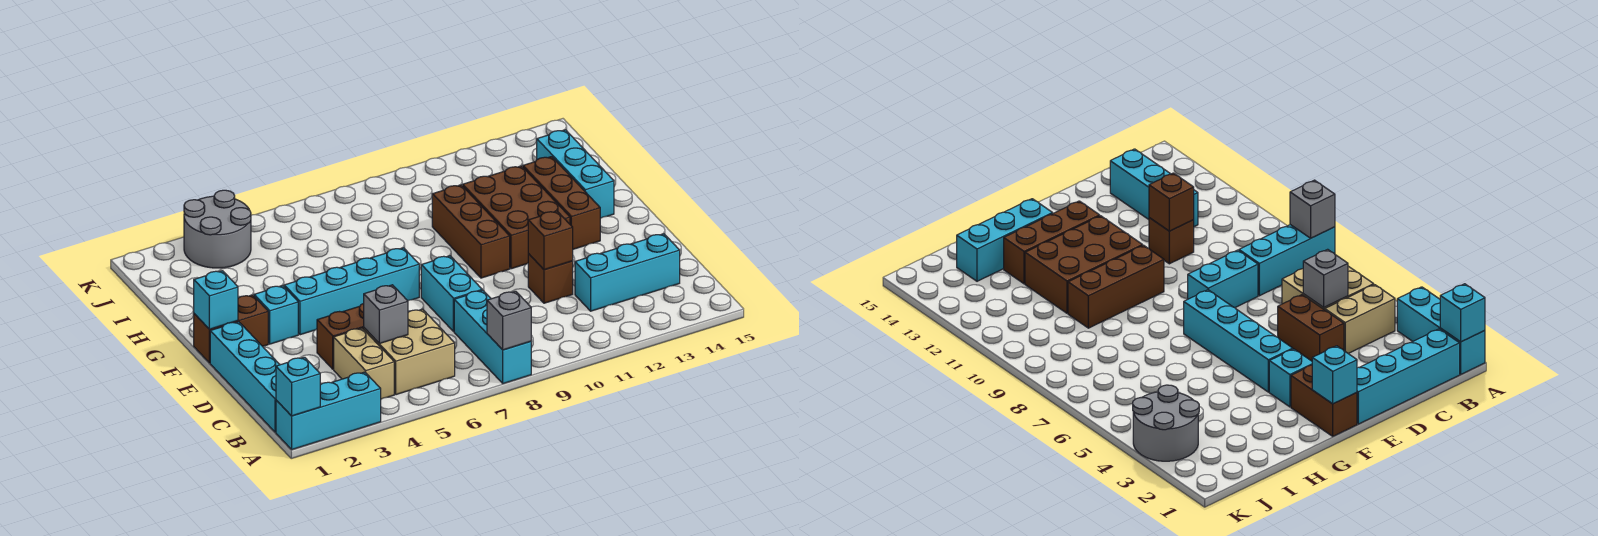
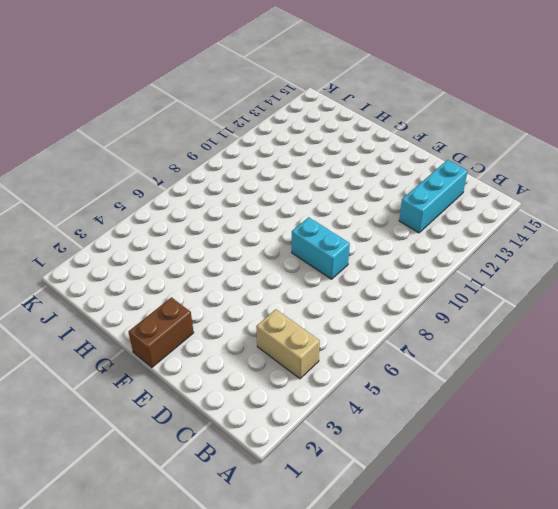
none -> cyan 1x3 brick [276,372,381,449]
none -> cyan 1x3 brick [454,290,531,384]
none -> cyan 1x4 brick [210,322,280,432]

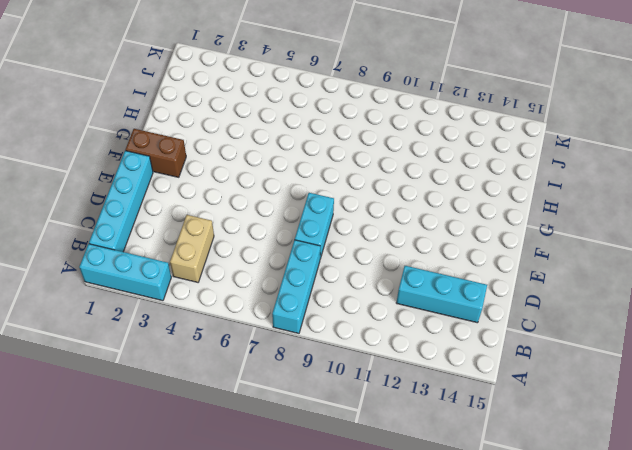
none -> tan 2x2 brick [364,309,455,395]
none -> brown 1x2 brick [317,303,364,369]
none -> brown 1x1 brick [528,254,573,303]

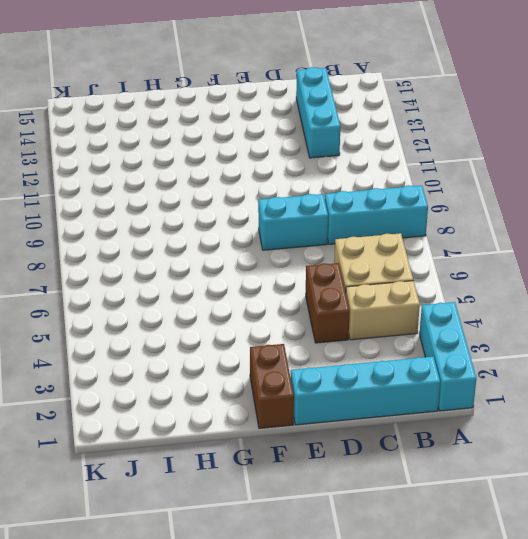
none -> brown 1x1 brick [528,254,573,303]
none -> cyan 1x1 brick [254,286,298,344]
none -> cyan 1x4 brick [284,248,419,335]

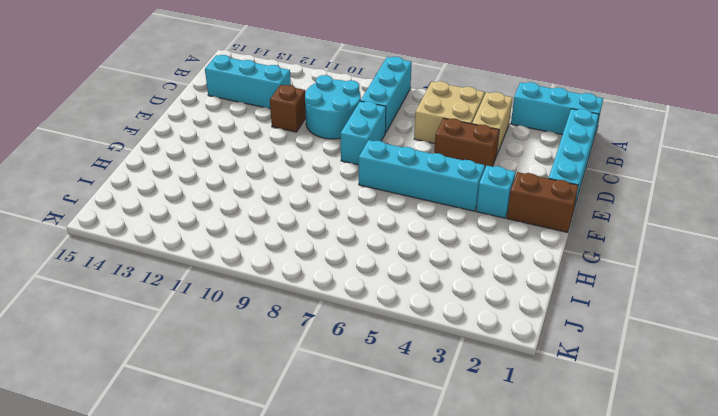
cyan 2x2 round brick [305,75,361,139] -> none
none -> brown 1x3 brick [432,185,510,278]
none -> brown 2x3 brick [463,166,570,269]
none -> brown 1x3 brick [523,157,600,249]

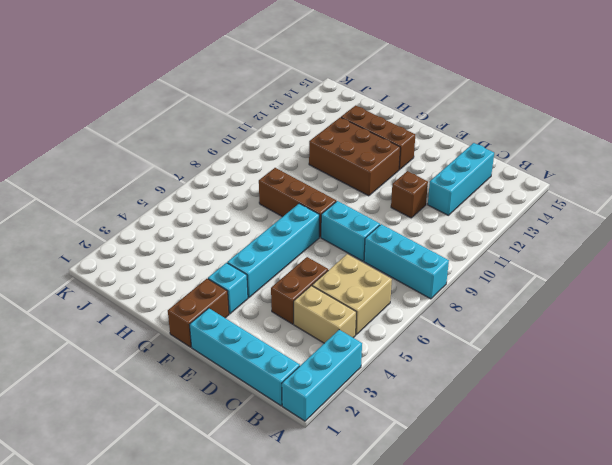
brown 1x3 brick [259,168,336,237] -> brown 1x3 brick moved to [432,185,510,278]
none -> cyan 1x3 brick [537,130,614,218]
none -> grey 2x2 round brick [184,190,251,268]
none -> cyan 1x1 brick [276,357,320,416]

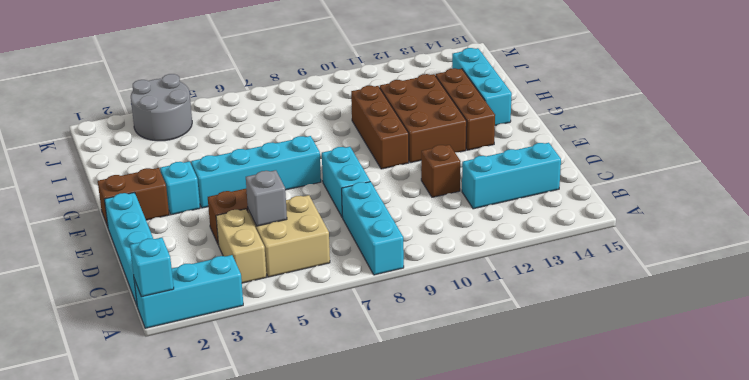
none -> grey 1x1 brick [487,291,531,350]
none -> brown 1x1 brick [528,211,573,270]
none -> cyan 1x1 brick [194,271,238,329]

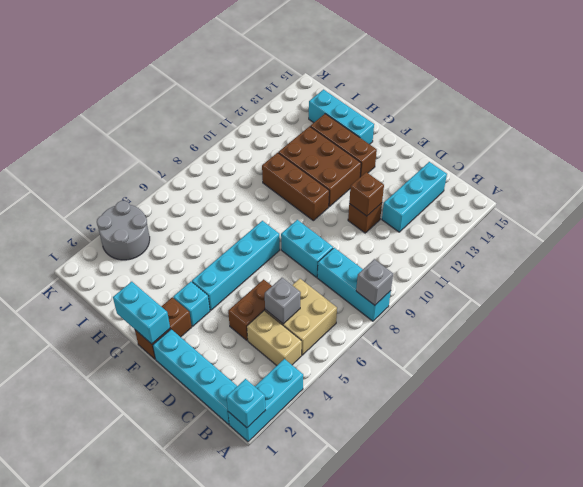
cyan 1x2 brick [113,282,170,344] -> cyan 1x1 brick [194,271,238,329]

